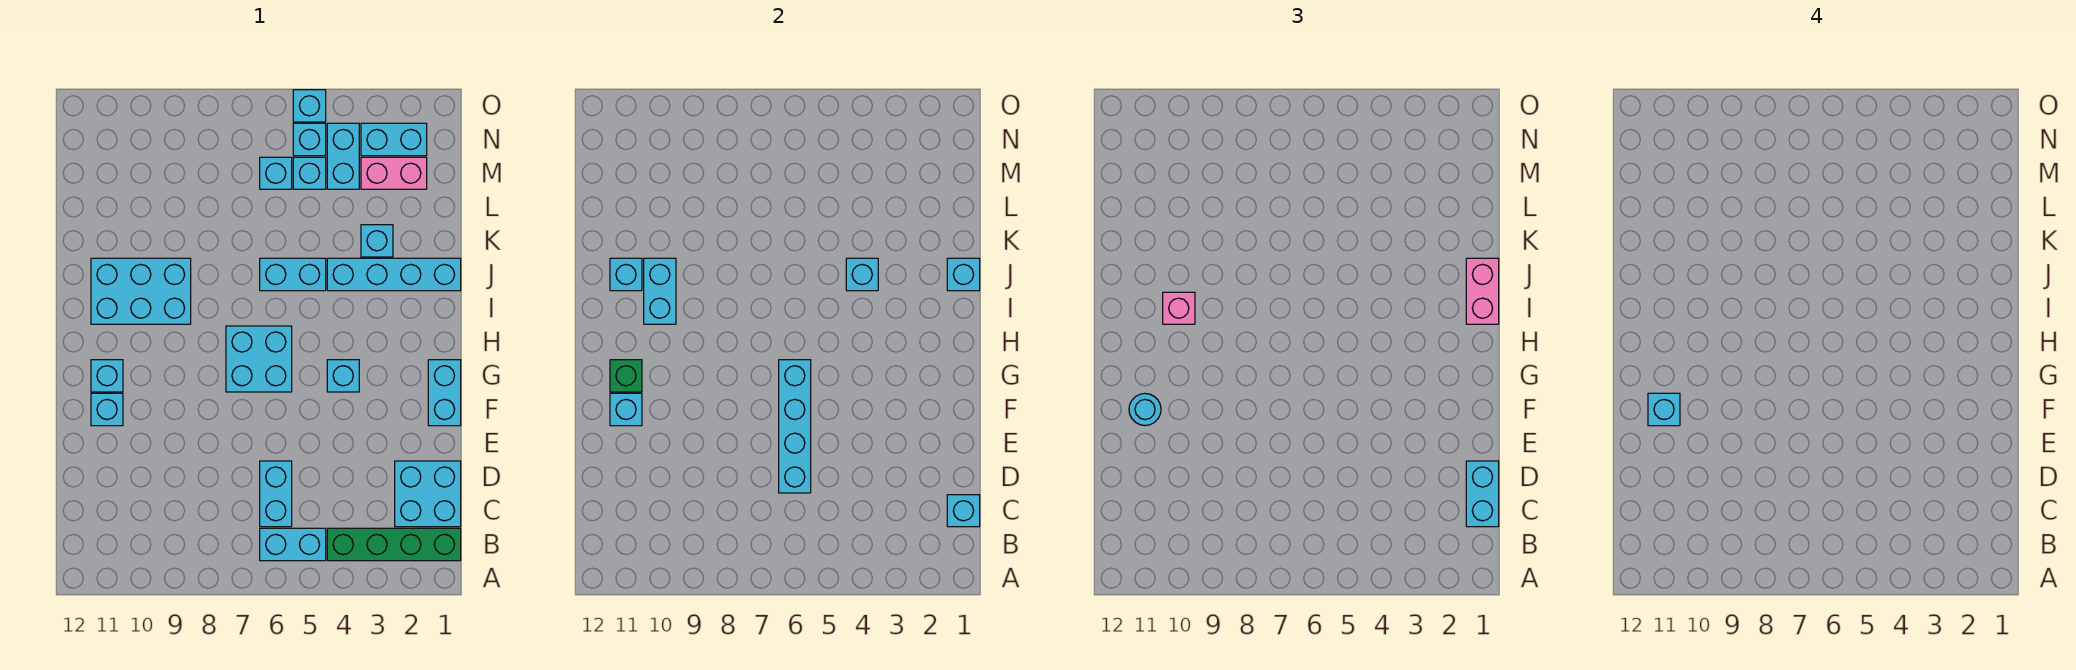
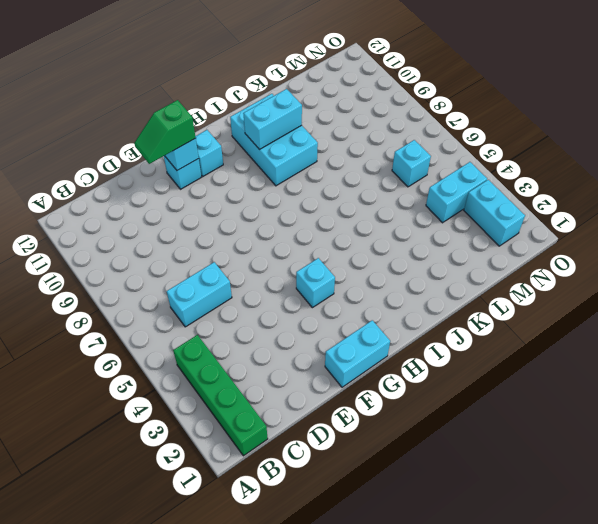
green 1x2 slope [134,100,196,164] -> cyan 1x1 round brick [1129,394,1161,426]
none -> cyan 1x2 brick [260,528,326,561]
none -> cyan 2x2 brick [395,461,461,527]
none -> cyan 2x2 brick [226,326,292,392]
none -> cyan 1x4 brick [327,258,461,291]

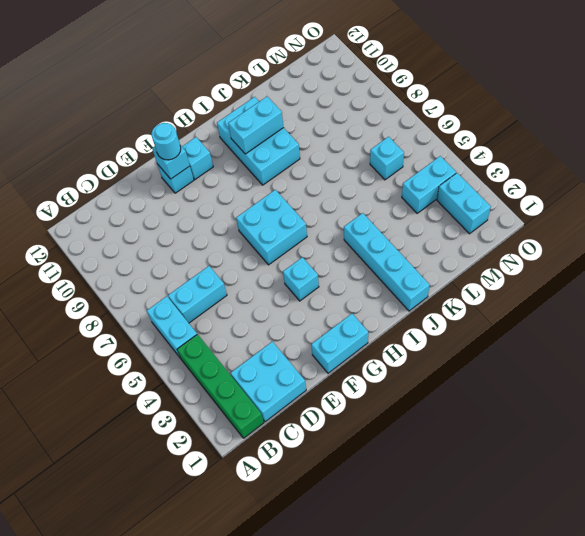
none -> cyan 1x2 brick [260,258,326,291]
none -> cyan 1x1 brick [361,225,393,257]
none -> pink 1x2 brick [361,157,427,189]
none -> cyan 1x1 brick [293,157,326,189]

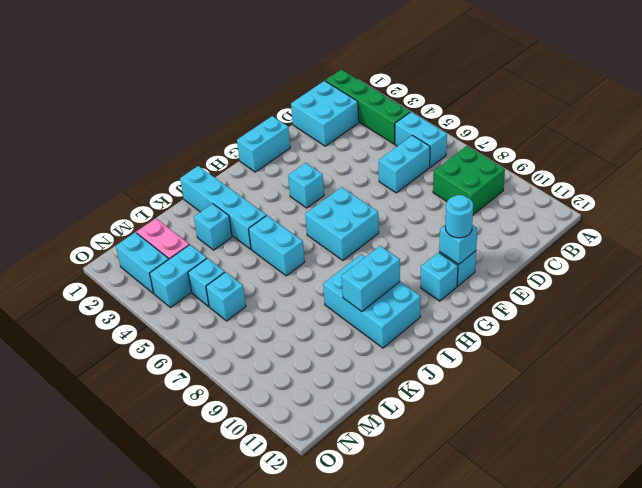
green 2x2 brick [433,146,505,215] -> none
none -> cyan 1x1 brick [293,123,326,156]
none -> cyan 1x1 brick [293,90,326,122]
none -> cyan 1x1 brick [947,495,980,527]
none -> cyan 1x4 brick [779,360,811,493]

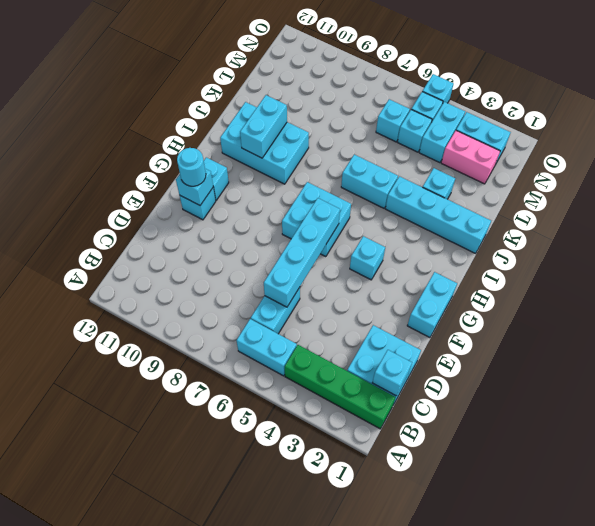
none -> green 1x1 brick [610,360,642,392]
none -> cyan 1x1 brick [947,258,980,291]
none -> cyan 1x1 brick [846,258,878,291]
none -> cyan 1x1 brick [610,258,642,291]

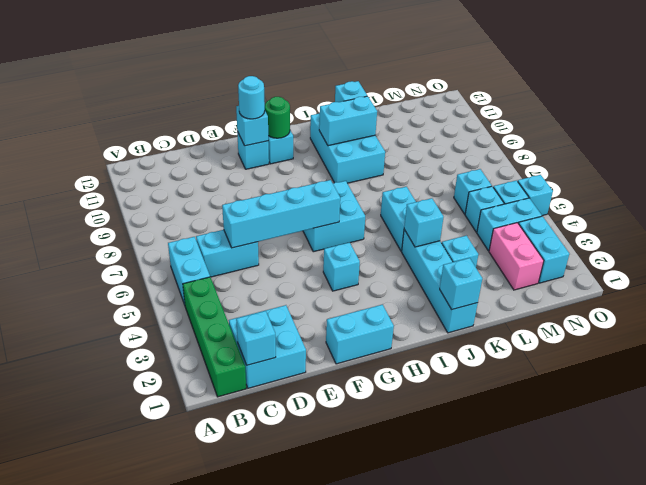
green 1x1 round brick [265,97,290,138] -> green 1x1 brick [610,360,642,392]
none -> cyan 1x2 brick [1466,461,1499,527]
none -> pink 1x2 brick [1466,258,1499,324]
none -> pink 1x1 brick [1163,292,1195,324]
none -> cyan 1x1 brick [1648,393,1680,426]

